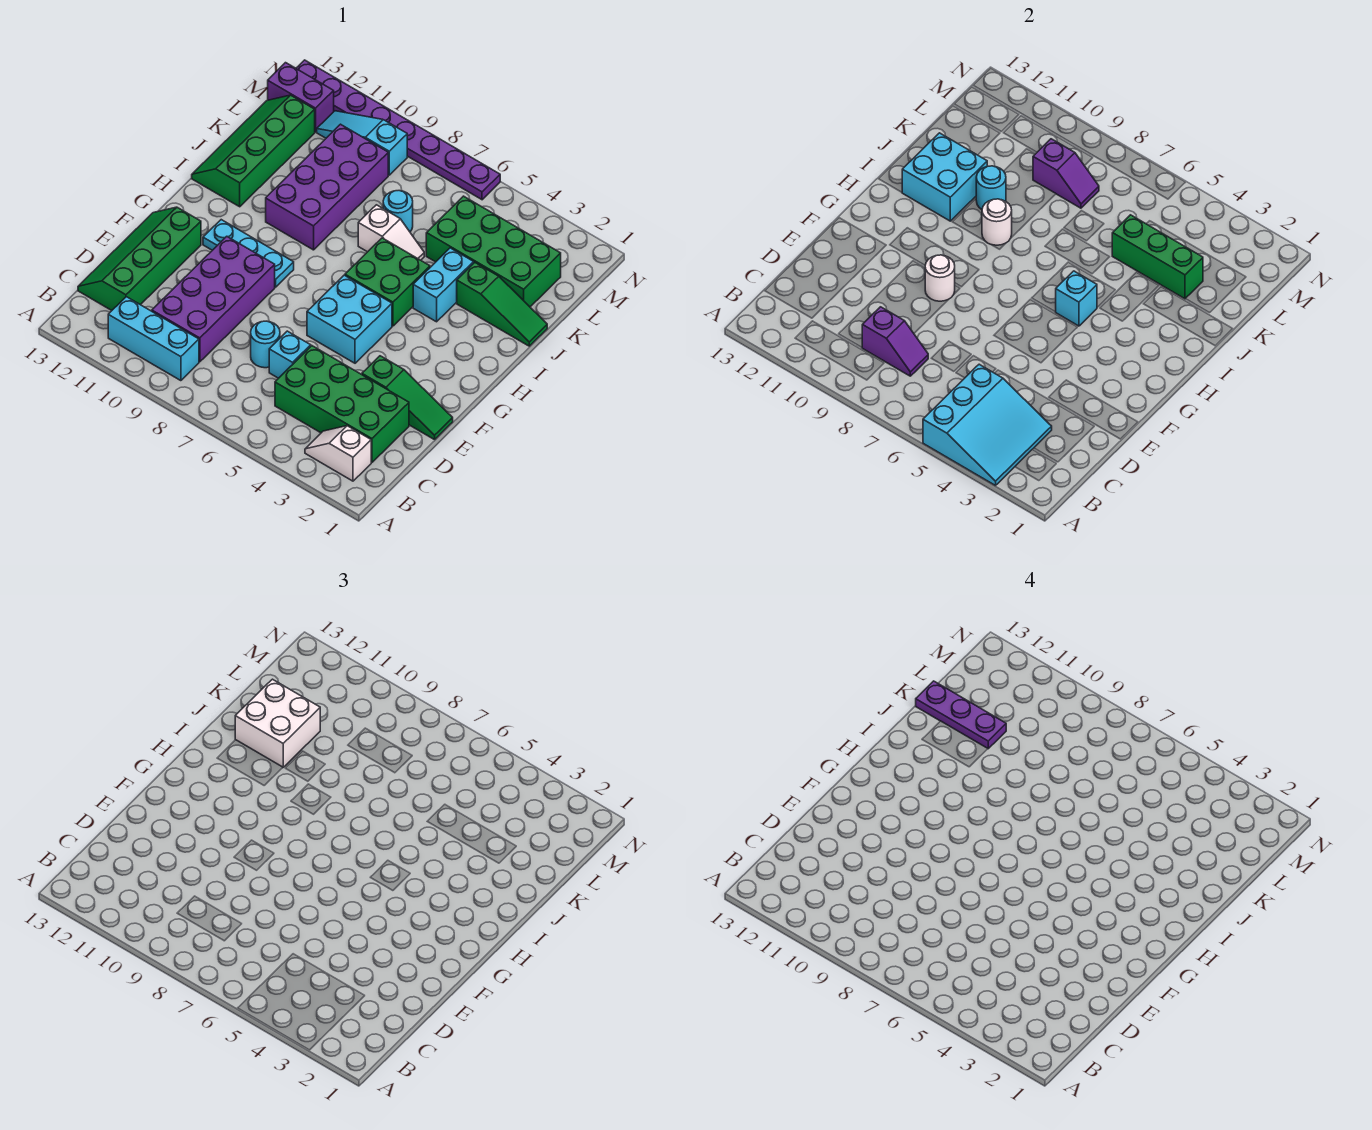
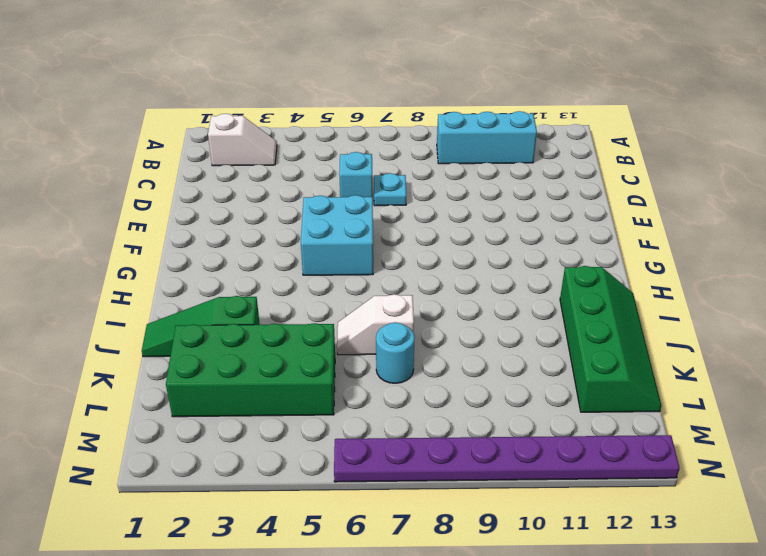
cyan 1x1 plate [374,173,406,206] -> cyan 1x1 round brick [251,321,280,368]
none -> green 2x4 brick [275,346,409,462]
none -> purple 2x4 brick [152,236,275,362]
none -> green 2x4 slope [78,207,201,310]
none -> green 1x3 slope [362,356,453,440]

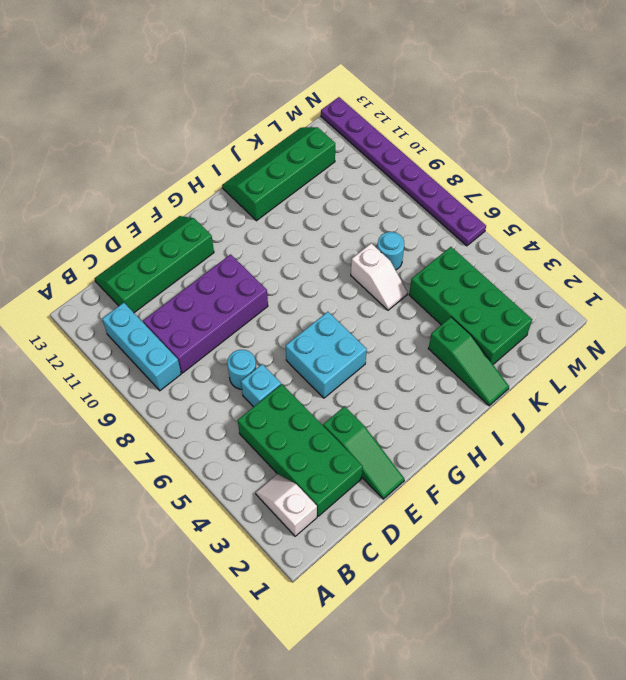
none -> cyan 1x3 plate [203,220,294,287]
none -> green 2x2 brick [345,238,430,326]
none -> cyan 1x2 brick [413,248,474,322]
none -> purple 2x4 brick [266,124,388,250]

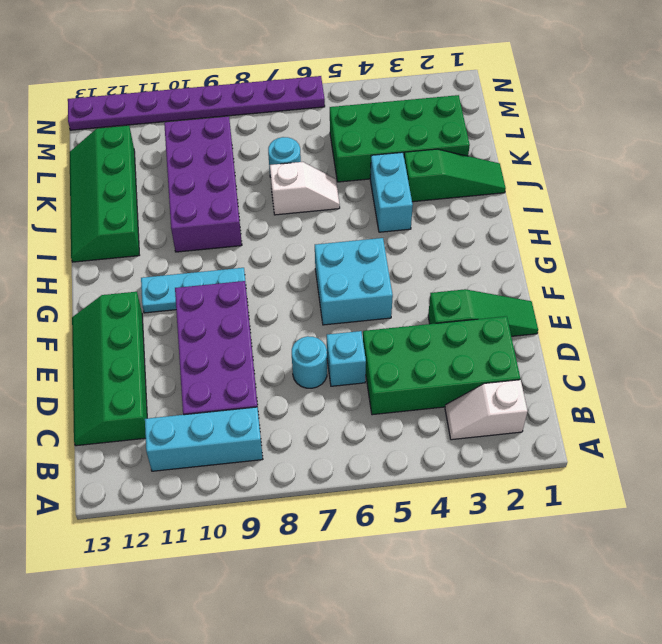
none -> green 2x2 brick [345,238,430,326]
none -> cyan 1x3 slope [317,111,407,175]
none -> purple 1x2 brick [268,63,334,132]
none -> cyan 3x3 slope [923,364,1052,486]

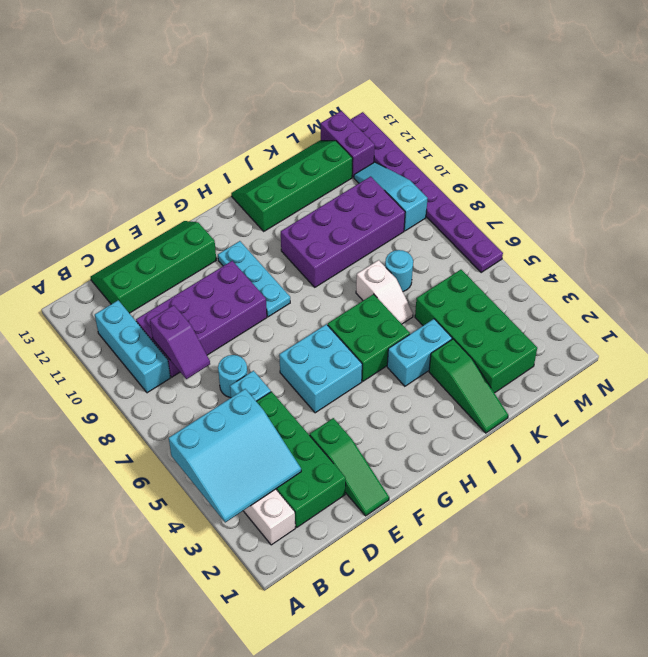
none -> white 1x1 round brick [925,255,955,301]
none -> cyan 1x1 brick [1056,271,1097,326]
none -> white 1x1 round brick [982,199,1012,245]
none -> cyan 2x2 brick [902,133,987,221]

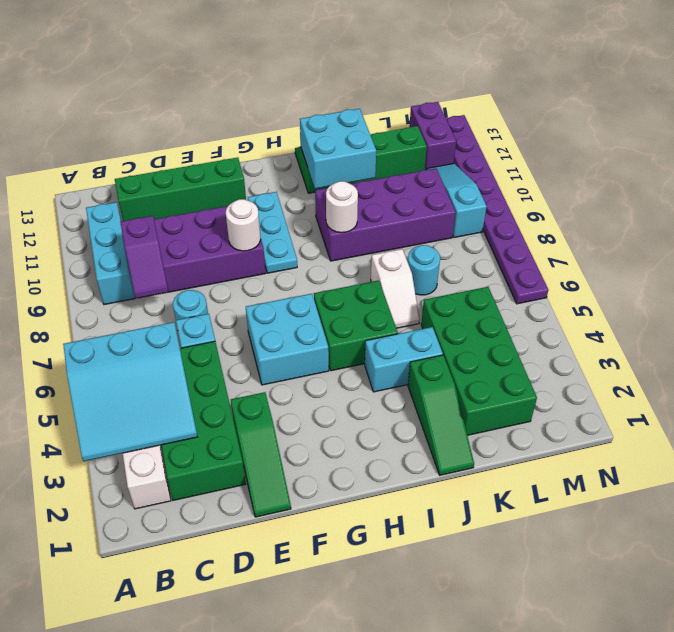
none -> cyan 1x1 brick [1056,271,1097,326]
none -> cyan 1x1 round brick [976,166,1006,209]
none -> green 1x3 brick [1112,215,1203,299]
none -> purple 1x2 slope [1033,139,1099,208]

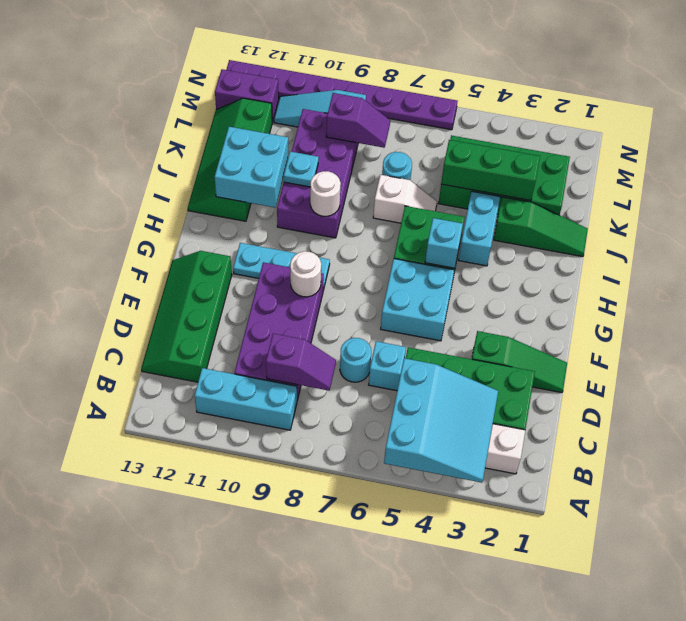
cyan 1x1 plate [284,152,319,187] -> cyan 1x1 round brick [976,166,1006,209]
none -> white 2x2 brick [235,679,320,767]
none -> purple 1x3 plate [916,681,1006,749]

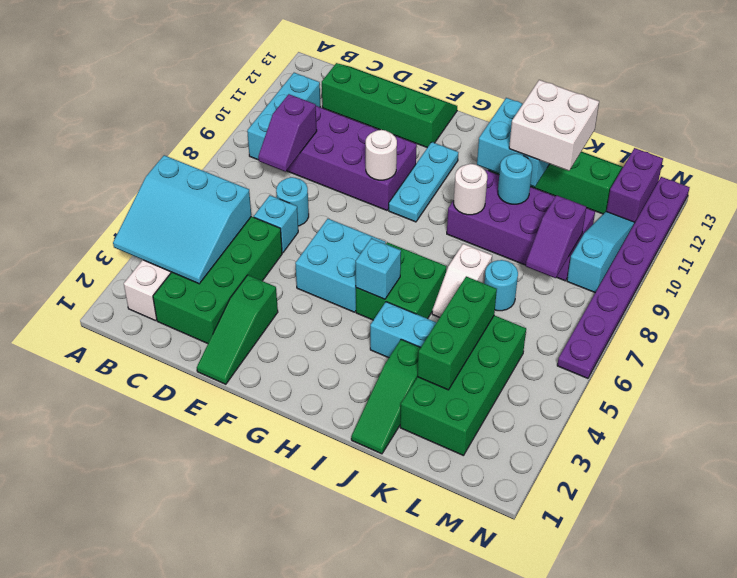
none -> purple 1x3 plate [916,681,1006,749]

